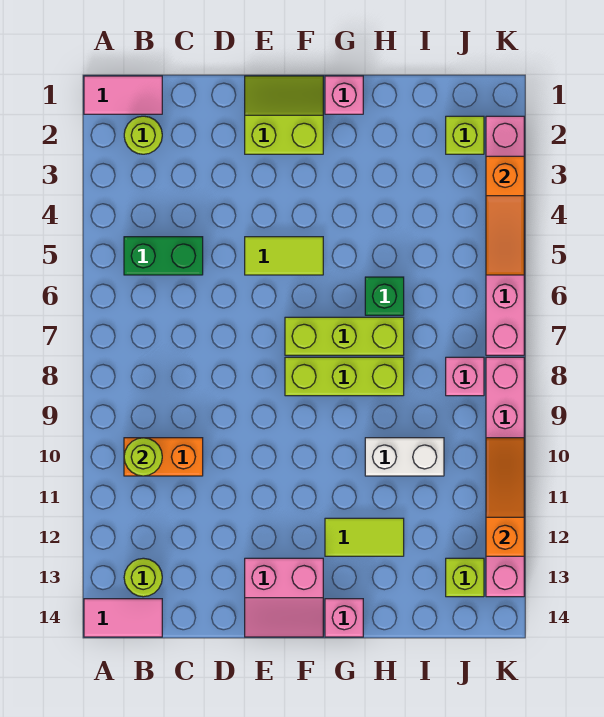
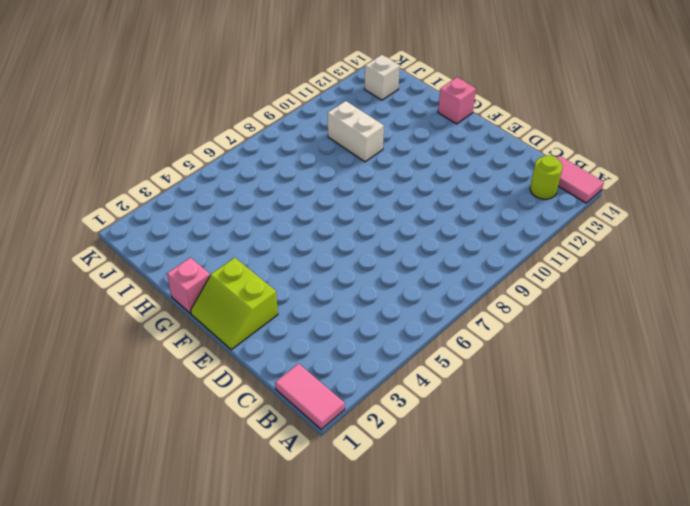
white 1x1 brick [365,55,400,100] -> lime 1x1 brick [446,558,484,597]
none -> lime 1x1 round brick [124,116,162,154]
none -> green 1x2 brick [124,237,203,275]
none -> orange 1x2 brick [124,438,203,476]

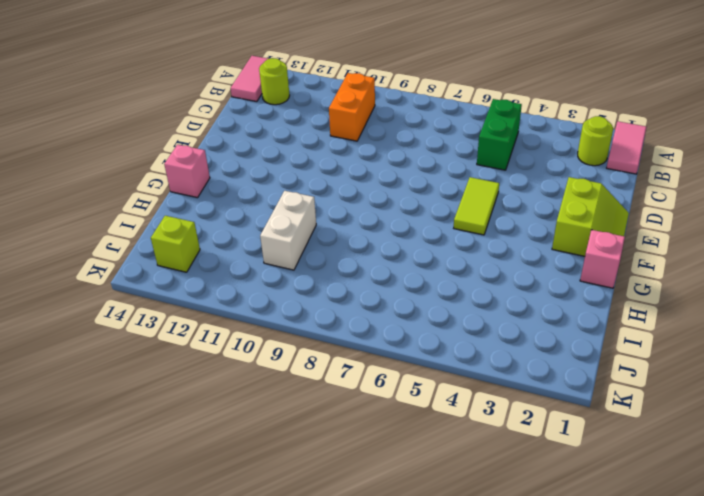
none -> pink 2x2 slope [245,558,323,637]
none -> lime 1x3 brick [285,317,404,355]
none -> lime 1x3 brick [285,357,404,396]

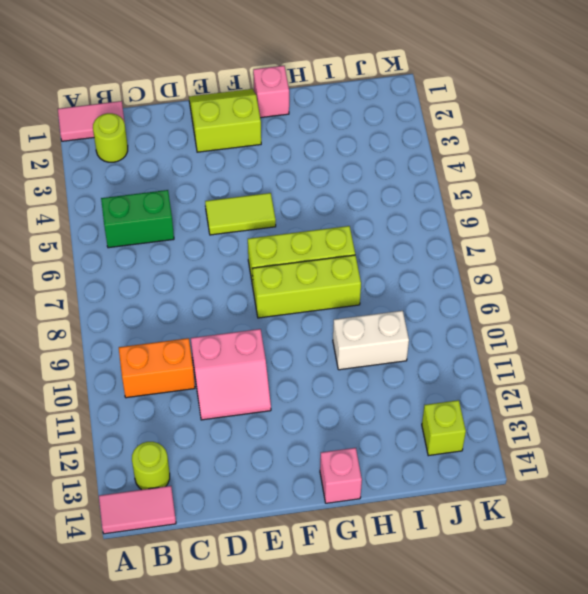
pink 2x2 slope [191,329,271,420] -> pink 2x2 slope moved to [245,558,323,637]
none -> lime 1x2 tile [325,518,404,556]
none -> green 1x1 brick [365,277,404,315]
none -> lime 1x1 brick [446,116,484,154]

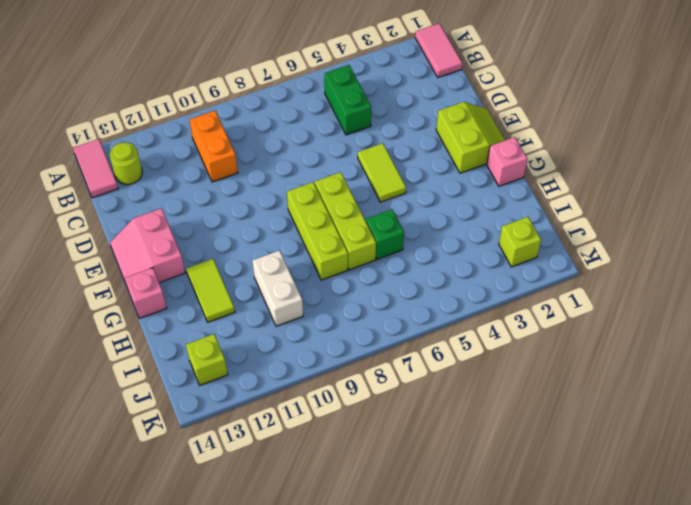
none -> lime 1x1 round brick [124,116,162,154]
none -> pink 1x1 brick [446,357,484,396]
none -> pink 1x6 brick [486,116,524,355]

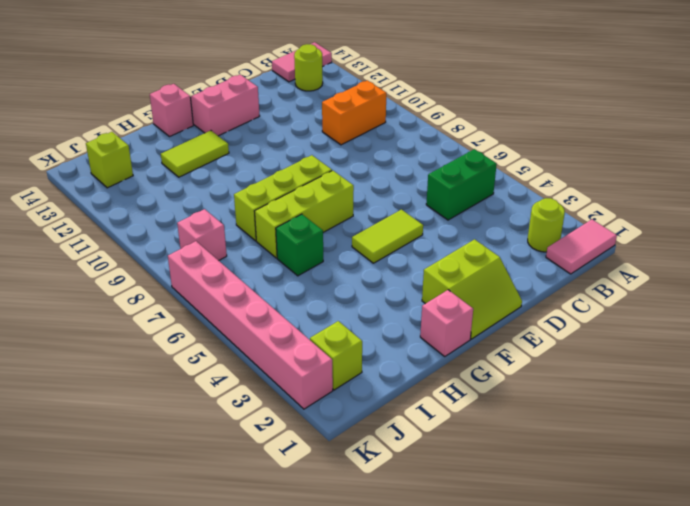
none -> white 1x2 brick [365,438,444,476]
none -> pink 1x6 brick [486,357,524,597]
none -> lime 1x1 round brick [124,438,162,476]

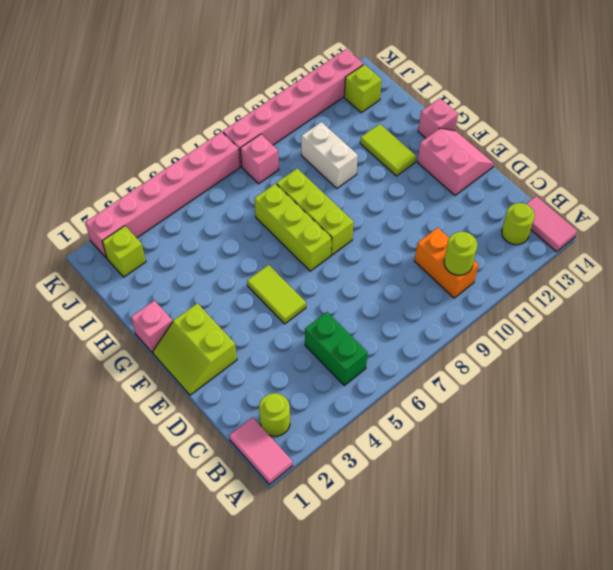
none -> green 1x1 brick [365,277,404,315]
none -> orange 1x3 slope [486,156,524,275]
none -> orange 1x3 slope [486,438,524,556]

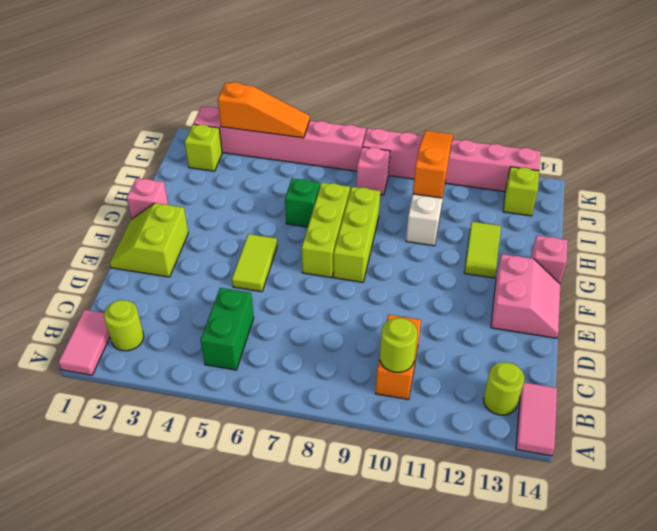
orange 1x3 slope [413,131,453,198] -> orange 1x3 slope turned to [486,438,524,556]

